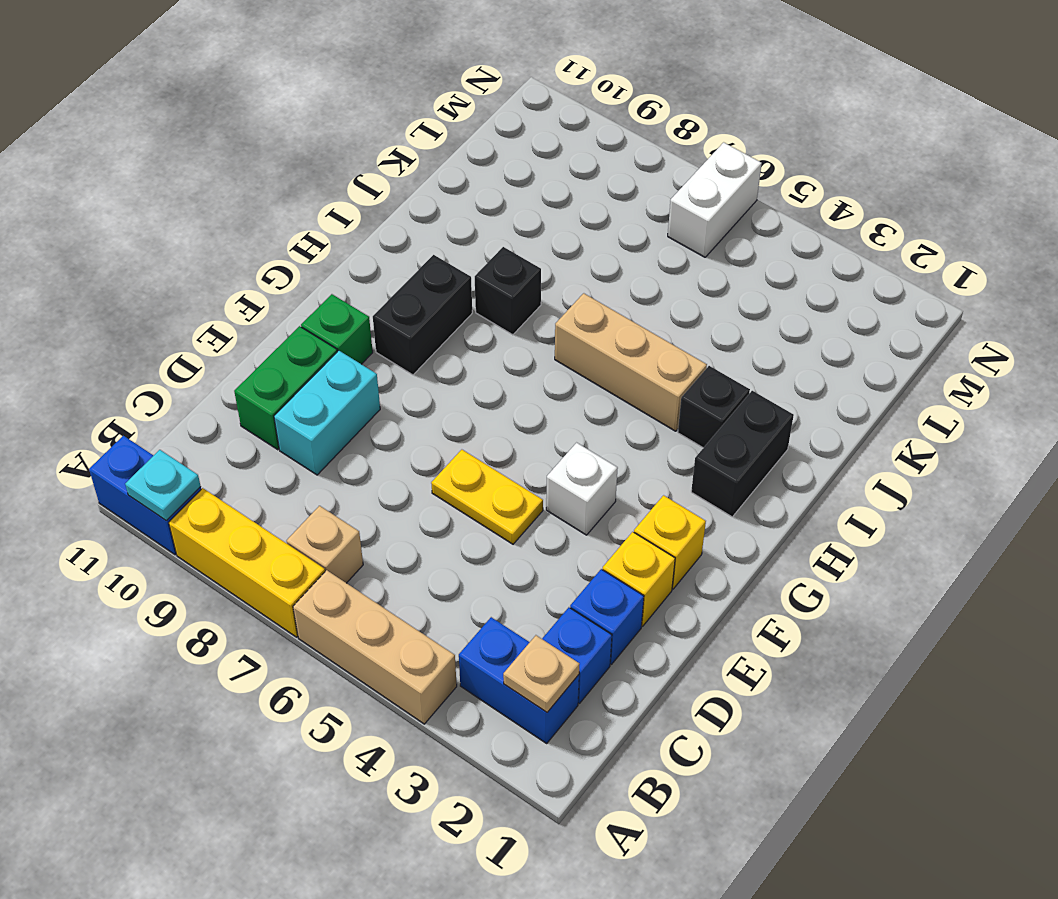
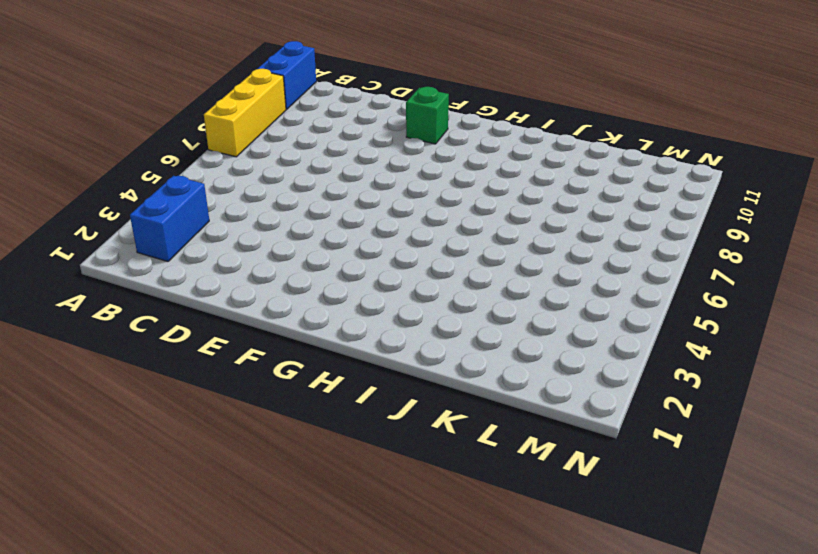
none -> tan 1x3 brick [293,570,457,724]
none -> tan 1x1 brick [287,506,363,583]
none -> blue 1x1 brick [542,607,612,703]

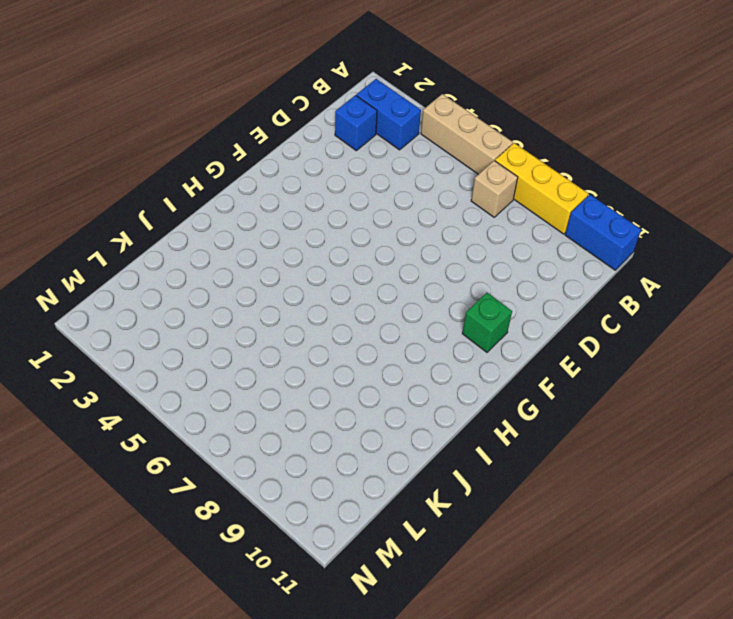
none -> blue 1x1 brick [570,569,644,664]
none -> cyan 1x2 brick [274,351,380,475]
none -> green 1x2 brick [234,326,337,450]

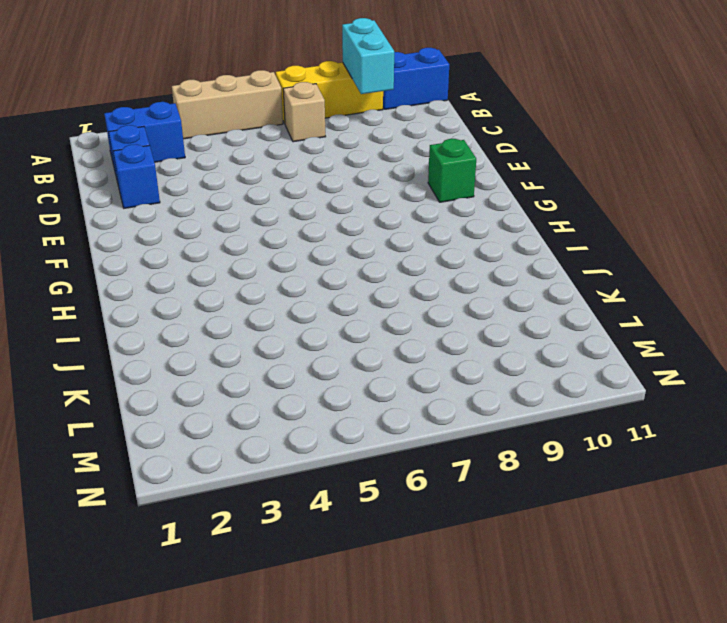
cyan 1x2 brick [342,18,394,94] -> cyan 1x2 brick moved to [274,351,380,475]
none -> green 1x2 brick [234,326,337,450]
none -> yellow 1x1 brick [602,532,675,626]
none -> yellow 1x2 plate [431,450,543,544]

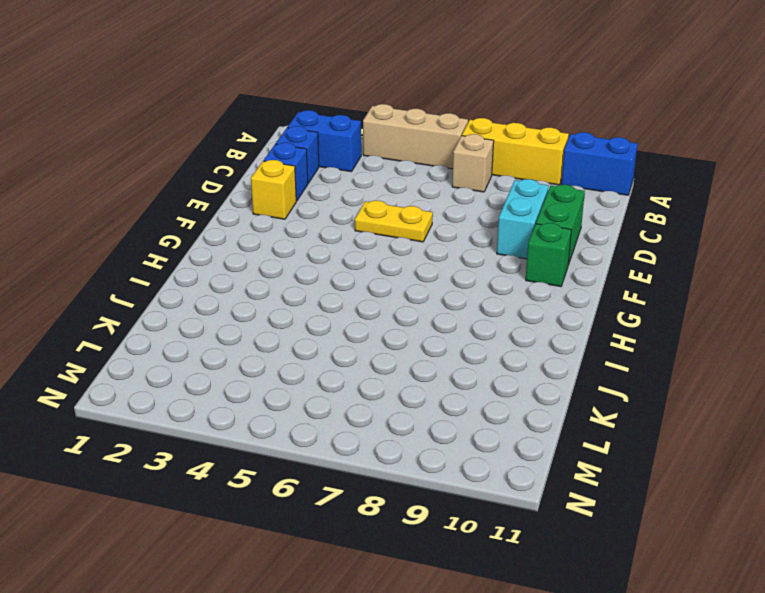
none -> yellow 1x1 brick [634,495,706,589]
none -> white 1x1 brick [546,443,618,535]
none -> black 1x2 brick [373,255,472,375]

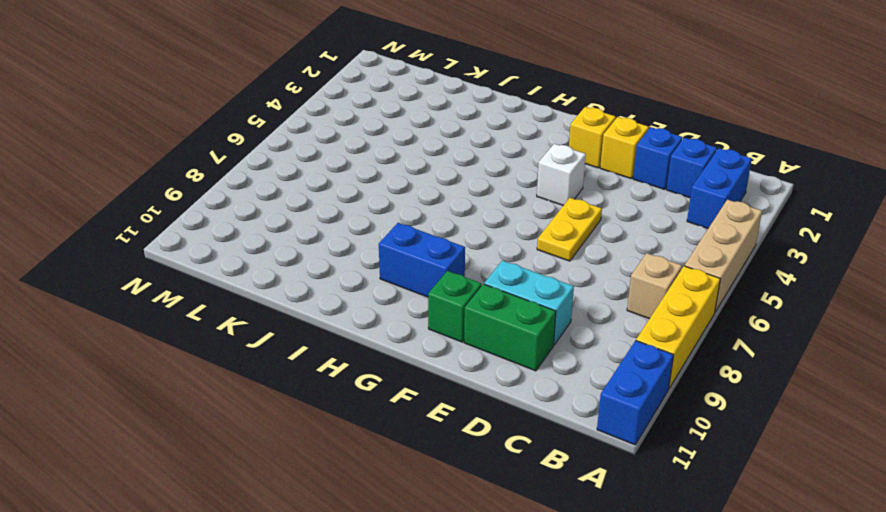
blue 1x2 brick [379,223,465,297] -> black 1x2 brick [373,255,472,375]
none -> black 1x2 brick [691,391,794,517]
none -> black 1x1 brick [678,366,750,448]
none -> tan 1x3 brick [555,293,707,431]

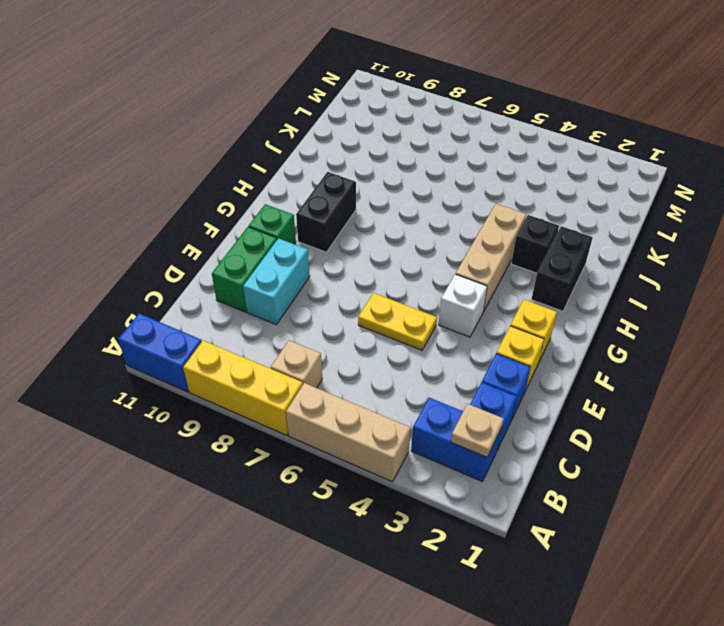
tan 1x3 brick [456,204,526,312] -> tan 1x3 brick turned to [555,293,707,431]
none -> black 1x1 brick [475,247,541,335]
none -> white 1x2 brick [668,142,762,257]
none -> cyan 1x1 plate [125,450,201,520]

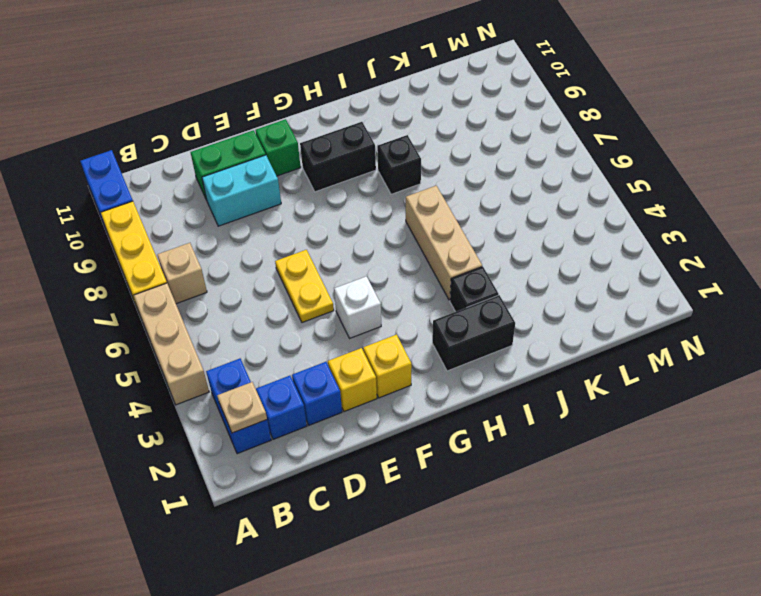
none -> white 1x2 brick [668,142,762,257]
none -> cyan 1x1 plate [125,450,201,520]

